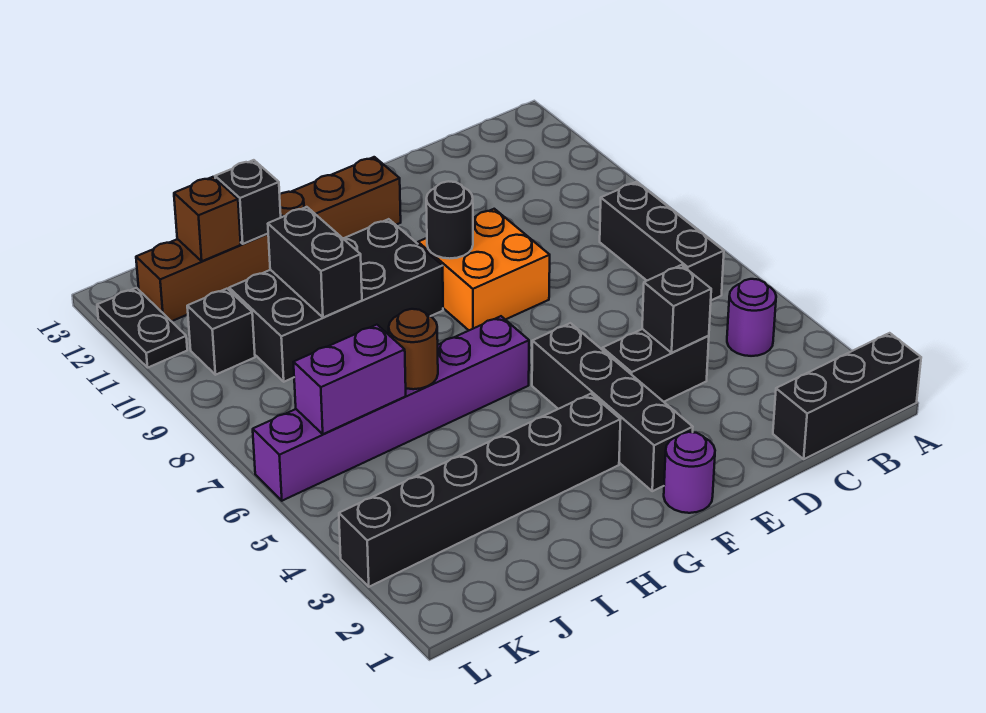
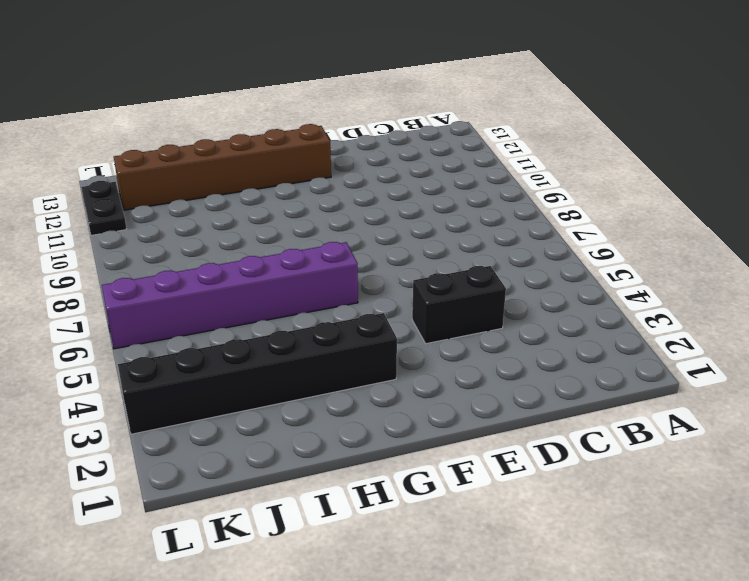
none -> black 1x3 brick [773,333,921,459]
none -> purple 1x1 round brick [727,279,776,356]
none -> black 1x3 brick [600,182,724,300]

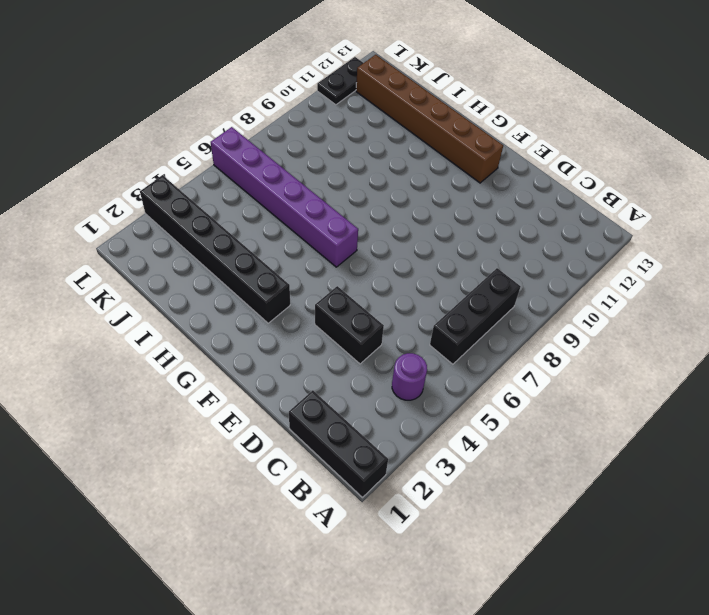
none -> orange 2x2 brick [418,209,550,330]
none -> purple 1x1 round brick [664,432,715,513]
none -> black 1x4 brick [532,323,693,491]

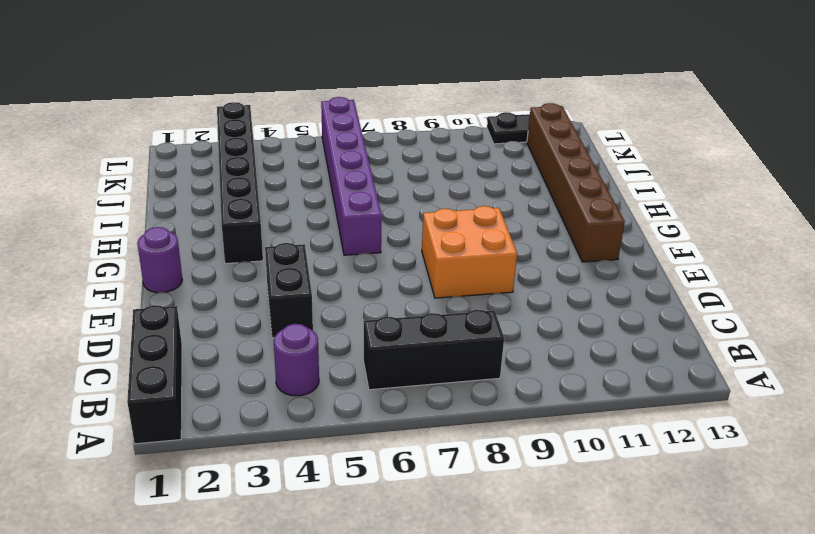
none -> black 1x4 brick [532,323,693,491]
none -> black 2x4 brick [229,219,443,382]
none -> black 1x1 brick [187,289,255,375]

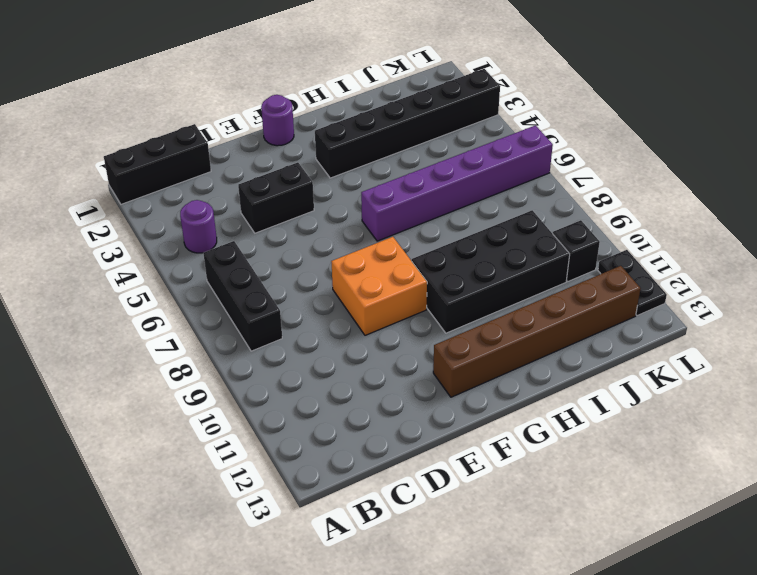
none -> black 1x4 brick [532,323,693,491]
none -> black 1x1 brick [642,265,711,353]
none -> black 1x1 round brick [426,181,473,259]

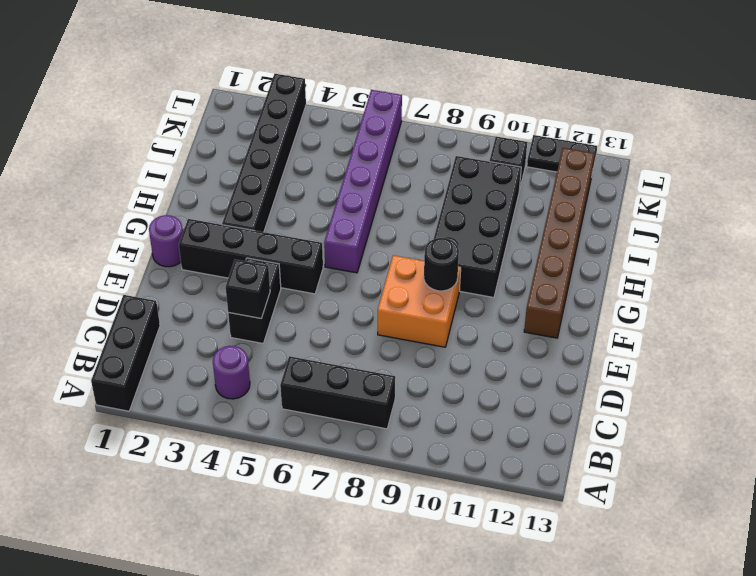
none -> brown 1x1 round brick [389,309,438,389]
none -> black 1x2 brick [268,207,362,317]
none -> black 1x1 brick [215,160,281,244]

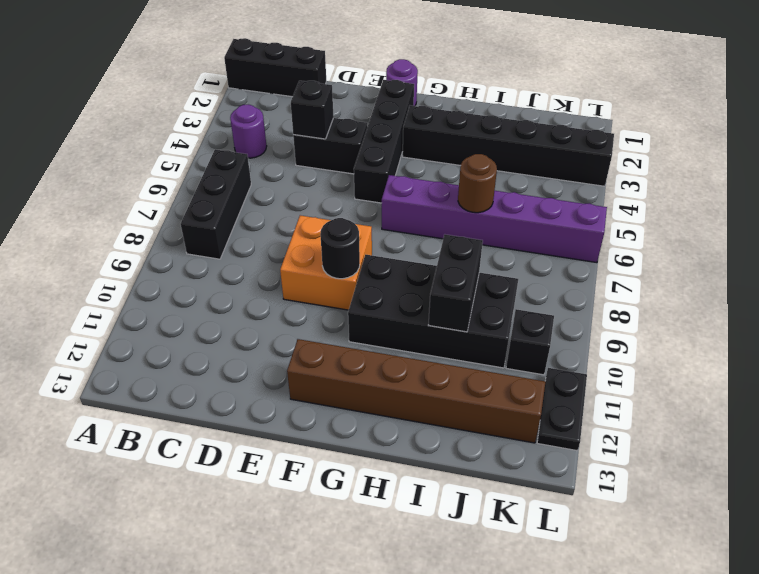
none -> black 1x1 brick [215,160,281,244]
none -> purple 1x2 brick [294,325,406,434]
none -> brown 1x1 brick [174,177,241,261]

